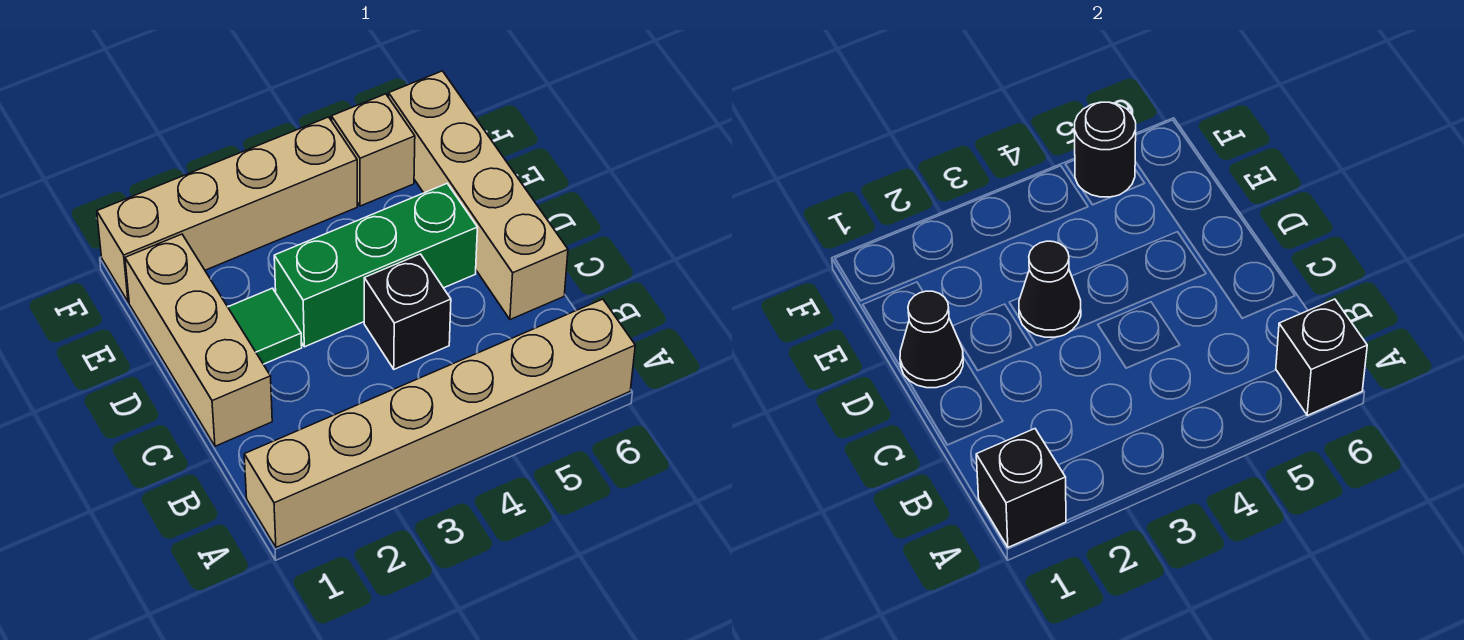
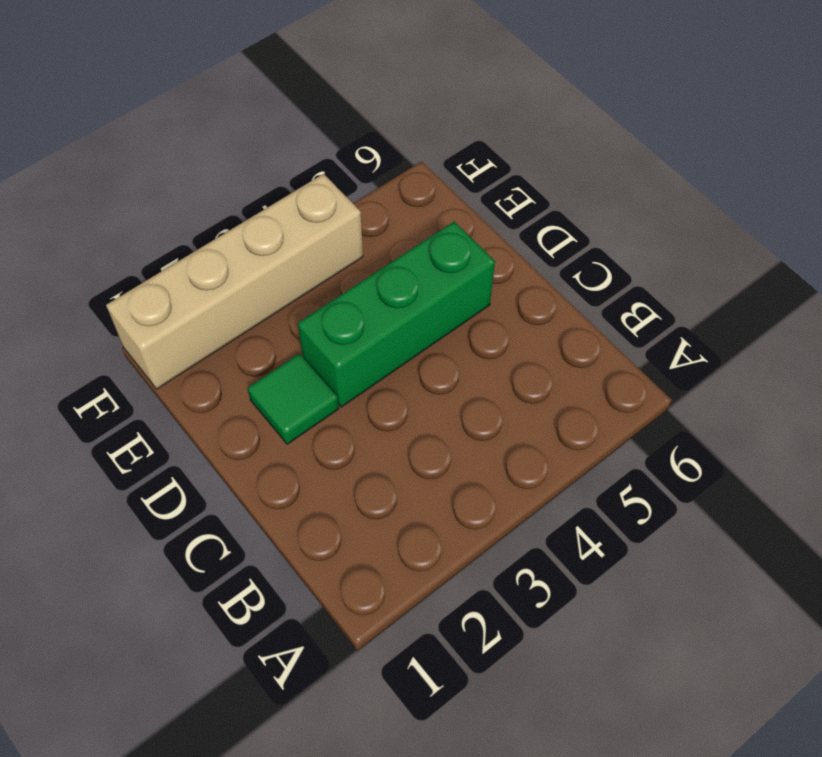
none -> tan 1x6 brick [244,299,635,547]
none -> tan 1x3 brick [125,234,272,446]
none -> black 1x1 brick [364,254,451,369]

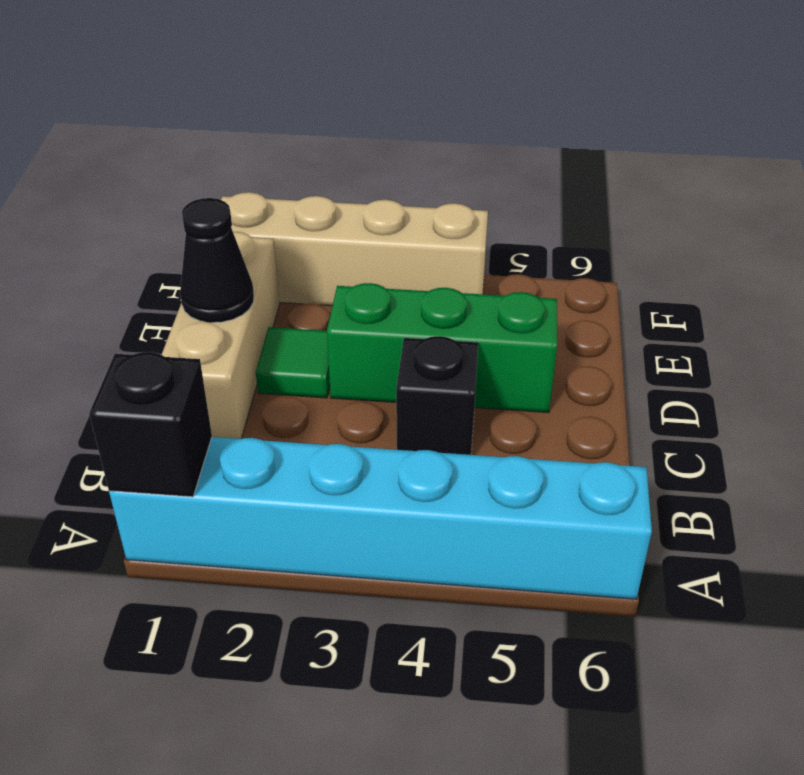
cyan 1x6 brick [109,437,652,599] -> tan 1x6 brick [244,299,635,547]
none -> tan 1x4 brick [389,71,568,320]
none -> tan 1x1 brick [331,94,415,206]
none -> black 1x1 brick [1276,299,1367,415]

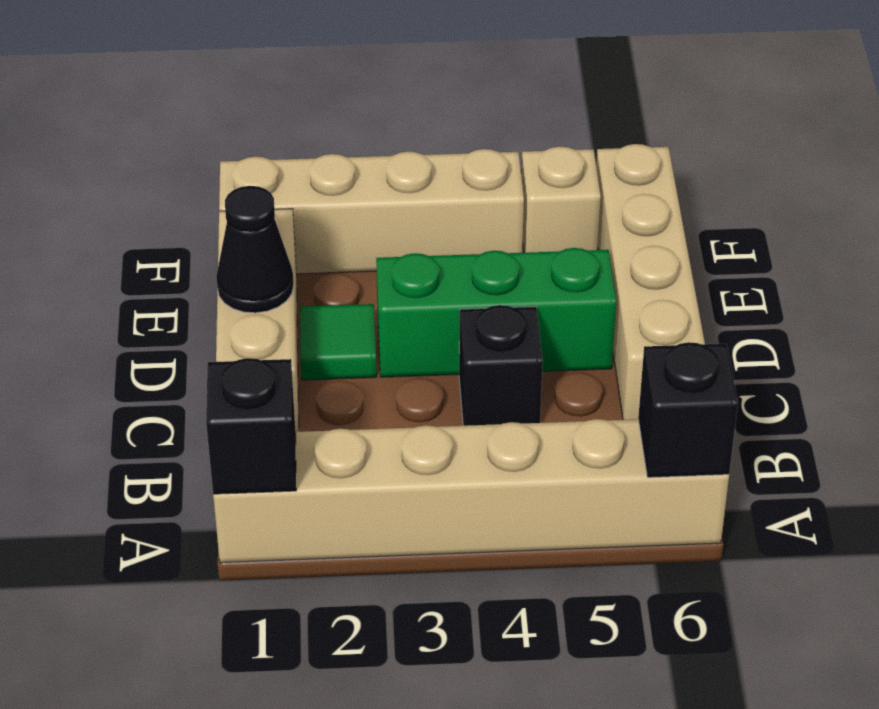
none -> black 1x1 cone [1019,241,1081,337]
none -> black 1x1 round brick [1075,102,1136,197]

